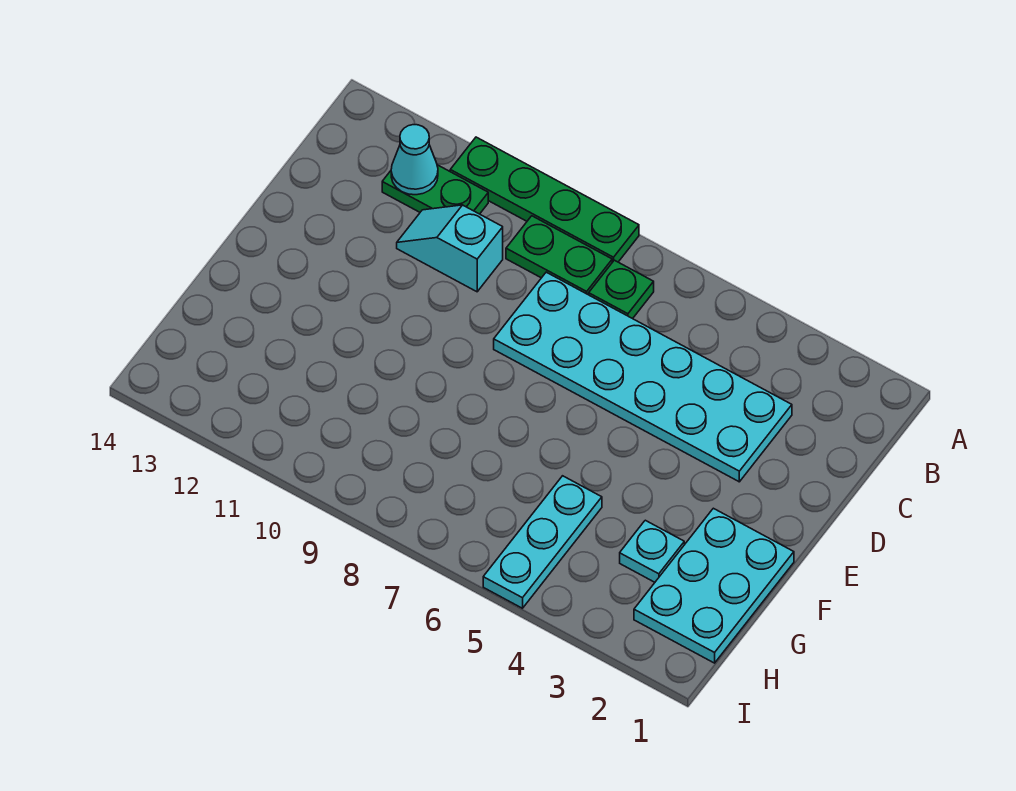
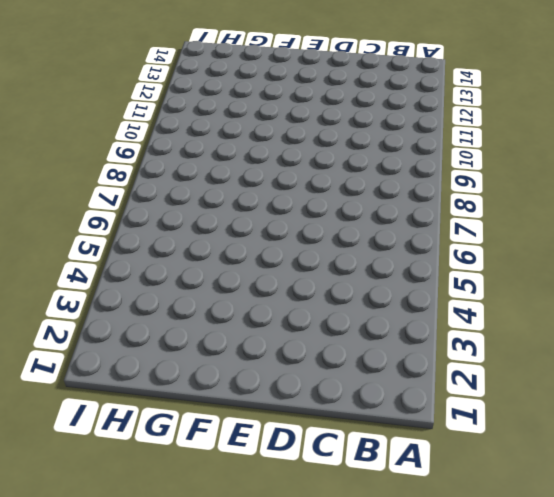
none -> green 1x4 plate [450,137,639,262]
none -> green 1x1 plate [589,260,654,319]

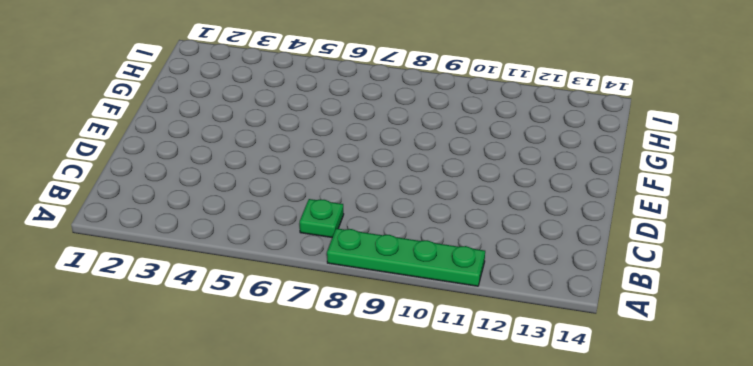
none -> green 1x2 plate [506,216,612,295]
none -> green 1x2 plate [382,165,488,214]

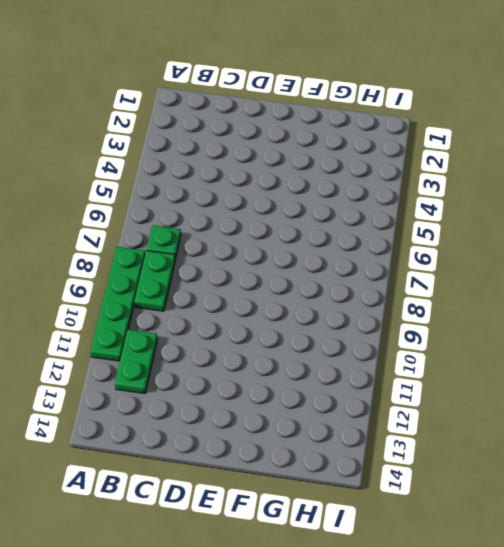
none -> cyan 2x6 plate [494,272,792,482]
none -> cyan 1x2 slope [397,205,503,292]

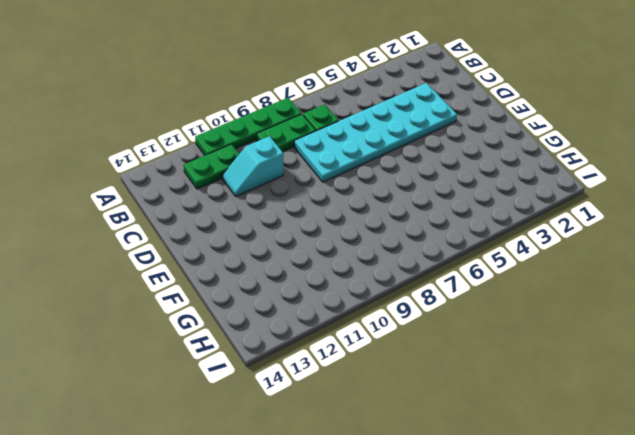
none -> cyan 2x3 plate [634,508,794,663]
none -> cyan 1x1 plate [620,520,684,582]

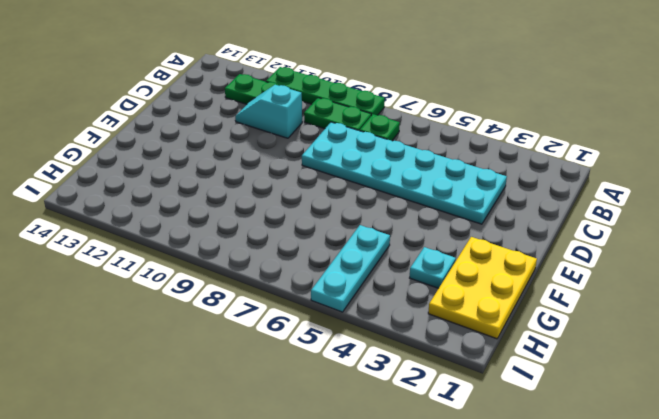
yellow 2x3 plate [428,237,537,339] -> cyan 2x3 plate [634,508,794,663]
none -> cyan 1x1 cone [391,125,438,195]

